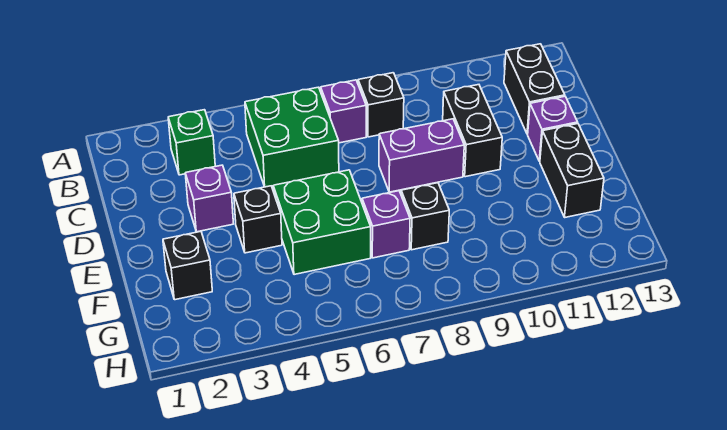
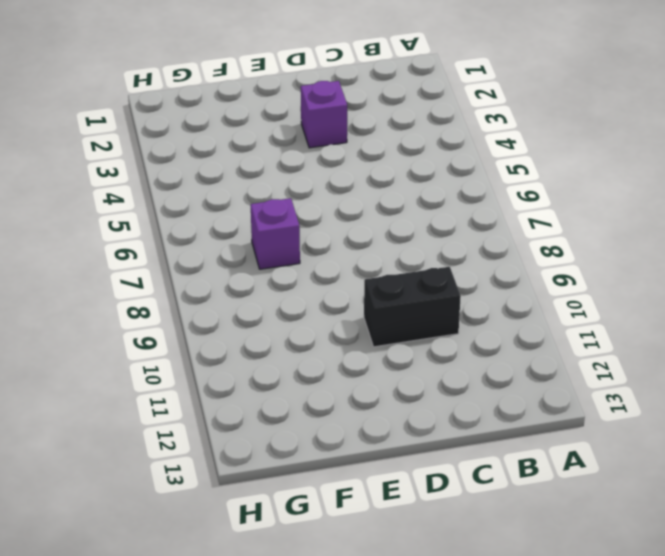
none -> green 1x1 brick [168,110,215,175]
none -> green 2x2 brick [245,87,339,187]
none -> purple 1x1 brick [321,80,366,143]

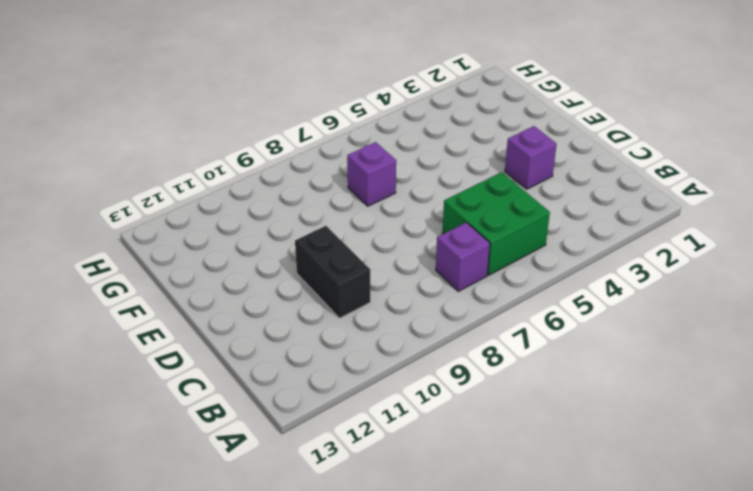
none -> green 1x1 brick [168,110,215,175]
none -> black 1x1 brick [358,73,404,137]
none -> black 1x2 brick [504,44,565,134]

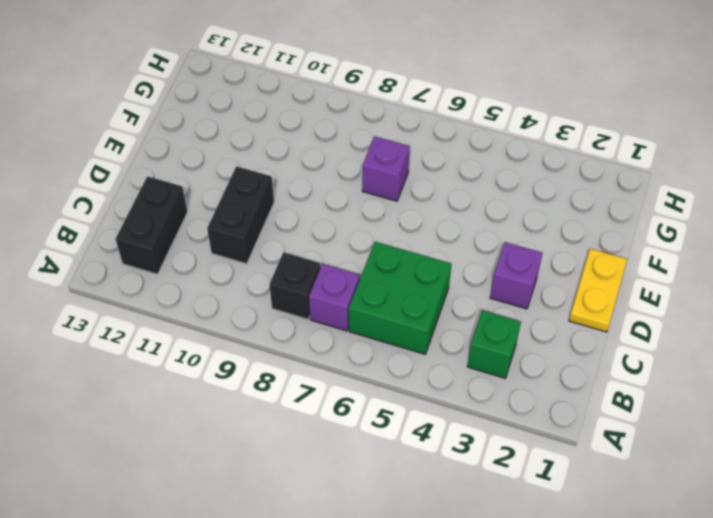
yellow 1x2 plate [569,249,627,332] -> none
none -> purple 1x2 brick [379,119,464,192]
none -> purple 1x1 brick [528,96,578,161]
none -> black 1x1 brick [234,186,282,253]

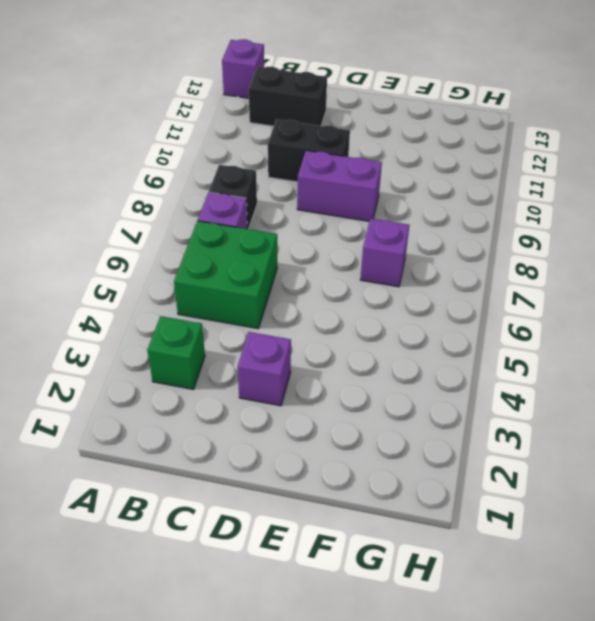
purple 1x1 brick [222,39,264,98] -> purple 1x1 brick moved to [528,96,578,161]
purple 1x2 brick [297,150,382,221] -> purple 1x2 brick turned to [379,119,464,192]
none -> black 1x1 brick [234,186,282,253]
none -> green 2x2 brick [273,170,371,275]
none -> black 1x2 brick [540,124,604,217]

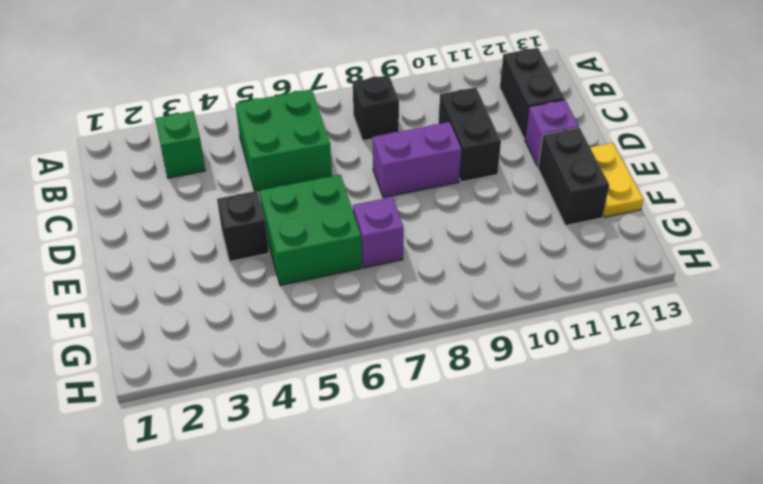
yellow 1x2 plate [590,143,643,217] -> none
none -> purple 1x1 brick [321,80,366,143]
none -> purple 1x1 brick [185,165,233,232]
none -> black 1x1 brick [163,231,212,300]

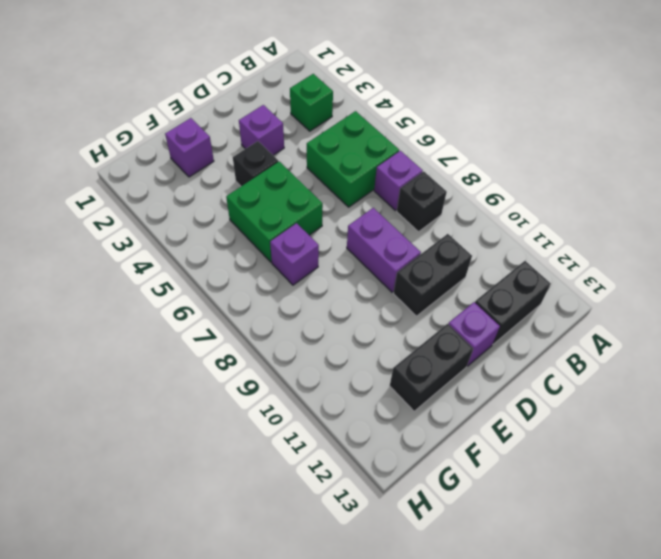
purple 1x1 brick [165,118,214,177] -> black 1x1 brick [163,231,212,300]
none -> black 1x1 brick [401,183,449,250]

